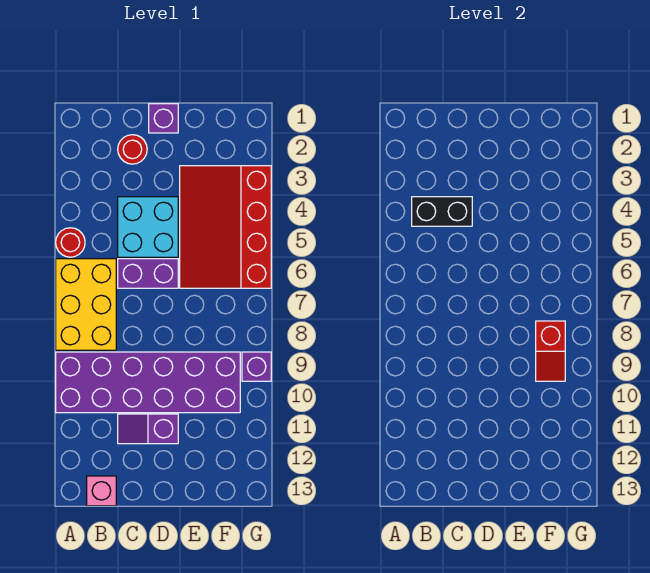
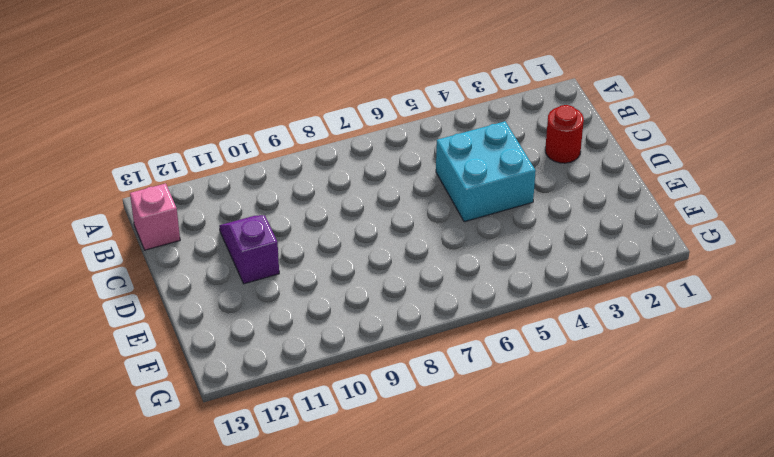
none -> red 1x1 round brick [56,228,85,257]
none -> yellow 2x3 brick [56,259,116,350]
none -> purple 2x6 brick [56,352,240,413]

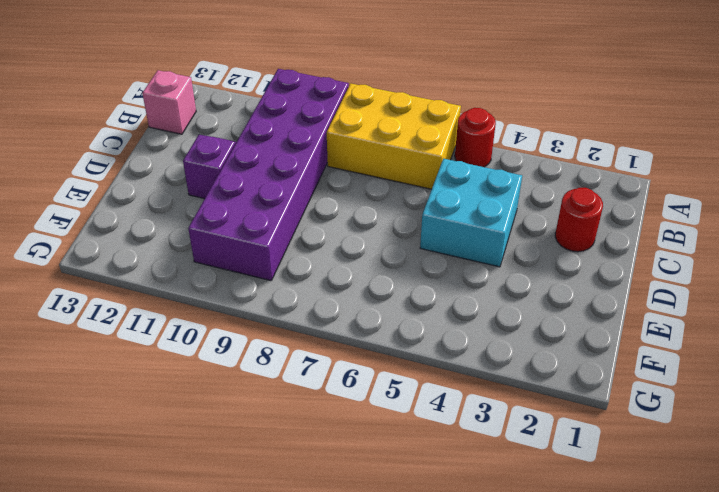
none -> purple 1x2 brick [118,259,178,288]
none -> purple 1x1 brick [149,104,178,133]
none -> red 3x4 slope [180,166,271,288]

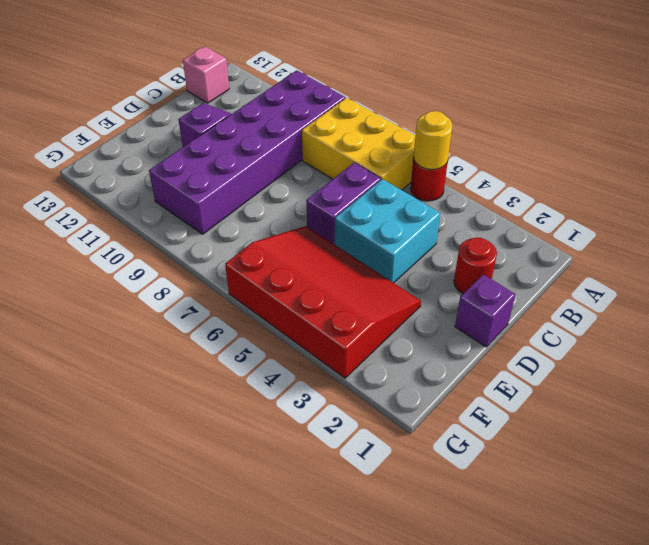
yellow 1x1 round brick [413,111,453,170] -> none
none -> purple 1x1 brick [242,352,271,381]
none -> black 1x2 brick [412,197,472,226]
none -> red 1x2 slope [536,321,565,381]

